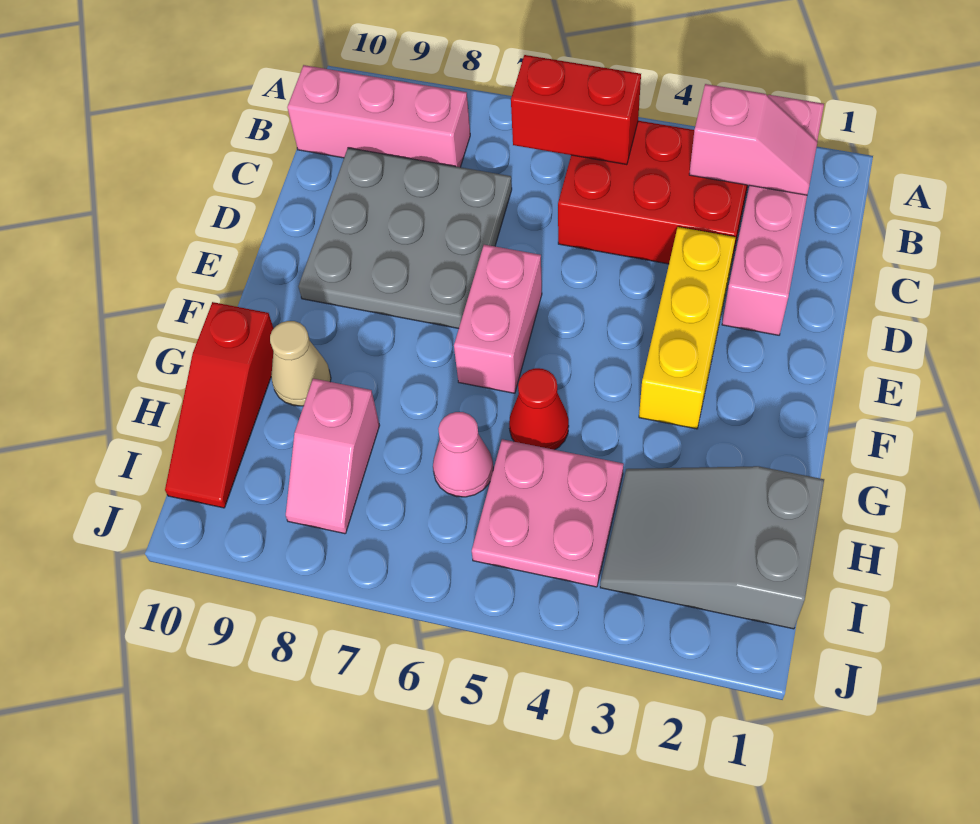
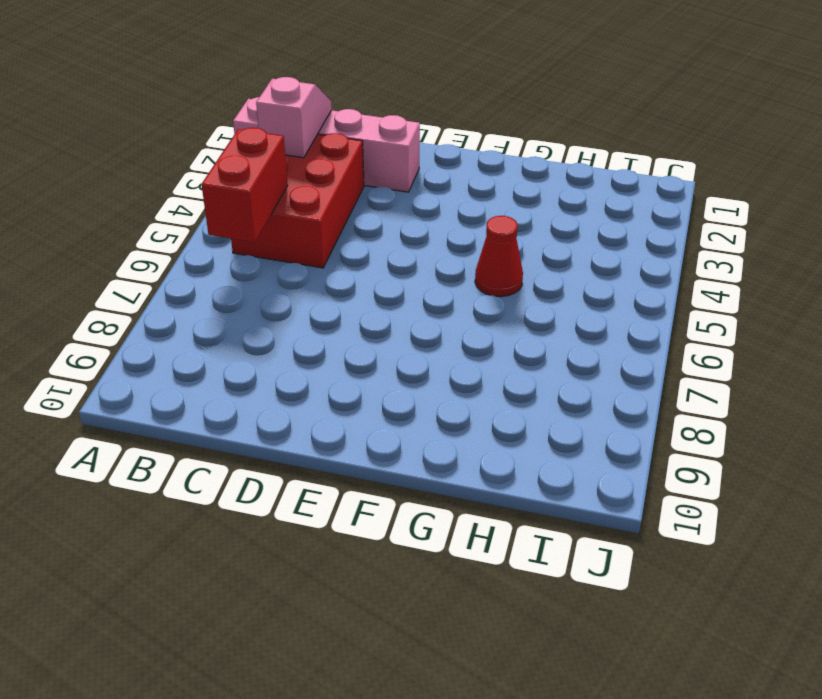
none -> pink 1x3 brick [287,65,470,167]
none -> grey 3x3 plate [298,148,512,329]
none -> yellow 1x3 brick [639,227,736,429]

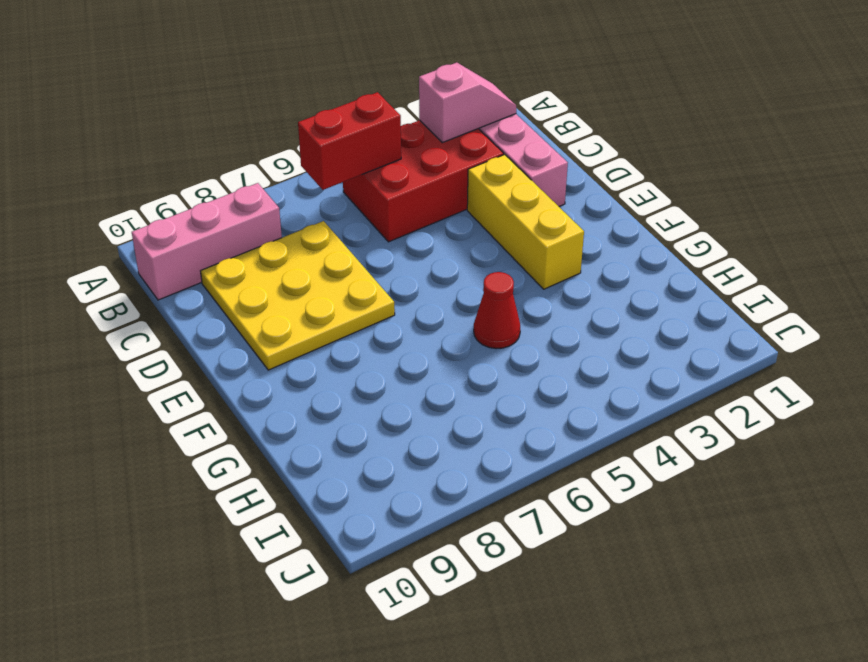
yellow 3x3 plate [201,221,395,370] -> grey 3x3 plate [298,148,512,329]
none -> pink 1x2 brick [454,245,542,393]
none -> tan 1x1 cone [270,321,331,406]
none -> red 1x3 slope [165,302,274,508]

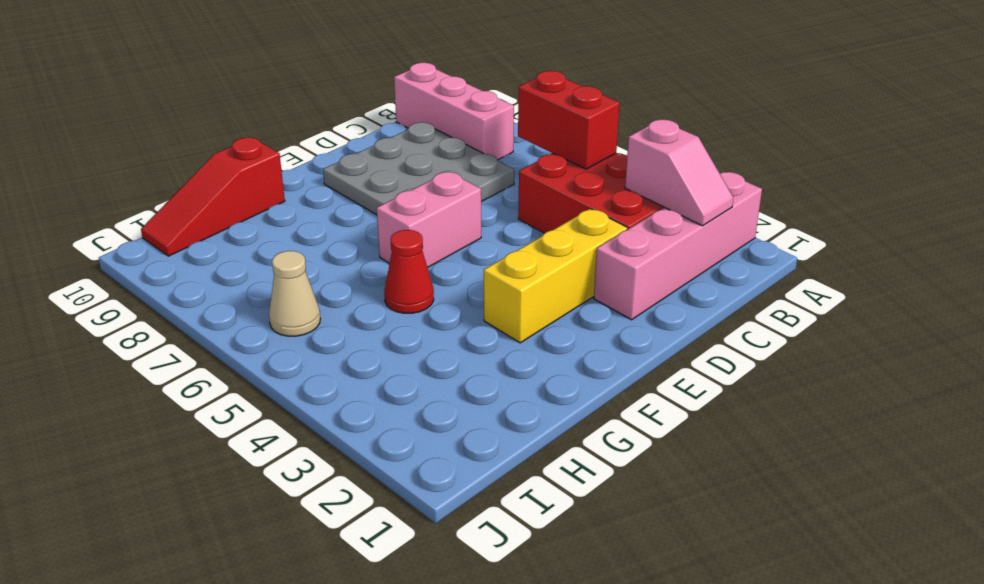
tan 1x1 cone [269,251,320,336] -> tan 1x1 cone moved to [270,321,331,406]
none -> grey 2x3 slope [600,466,824,629]
none -> pink 2x2 plate [472,439,624,587]
none -> pink 1x1 cone [433,412,493,497]

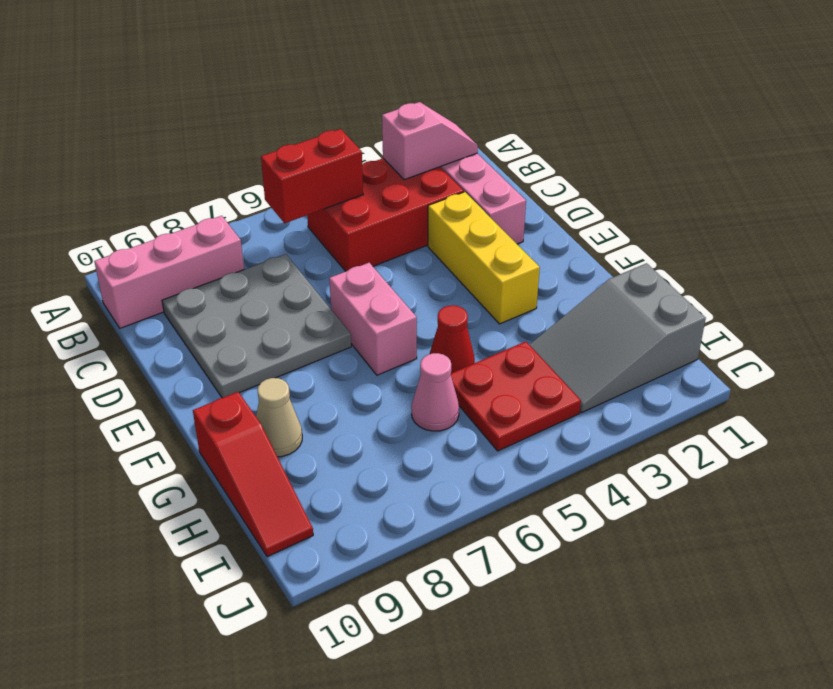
red 2x2 plate [451,342,581,451] -> pink 2x2 plate [472,439,624,587]
none -> pink 1x2 slope [286,379,380,534]

